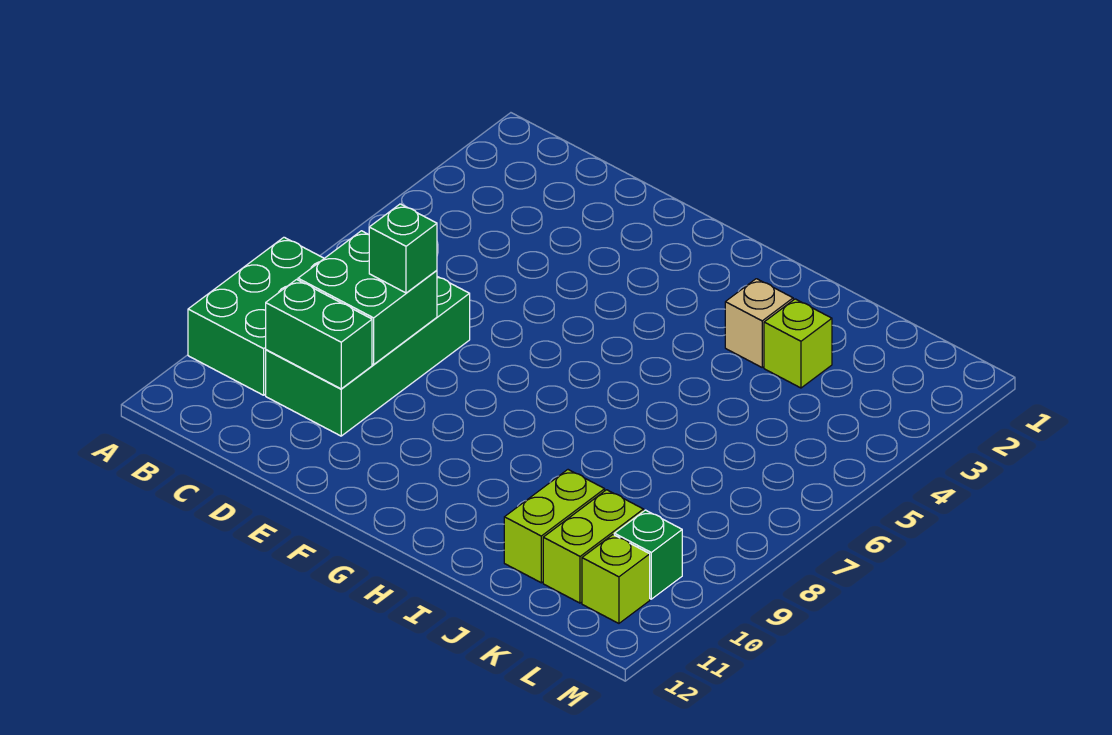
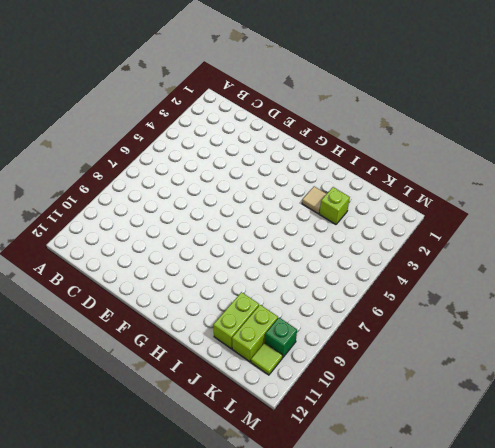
tan 1x1 tile [302,186,326,214] -> tan 1x1 brick [725,279,793,367]
lime 1x1 tile [251,343,282,375] -> lime 1x1 brick [582,535,650,623]
none -> green 2x3 brick [188,237,324,395]
none -> green 2x4 brick [266,277,470,436]

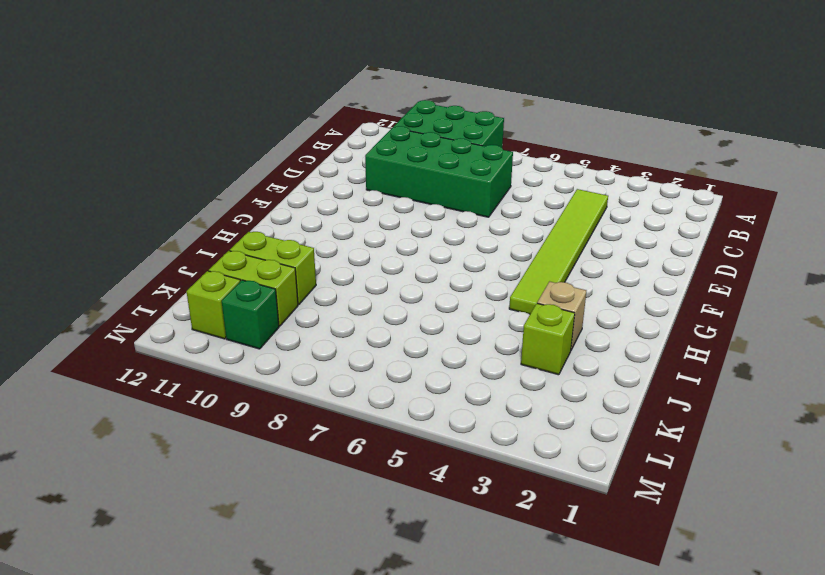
lime 1x6 tile [509,189,608,314] -> none
none -> green 2x2 brick [298,231,437,364]
none -> green 1x2 brick [266,280,372,389]

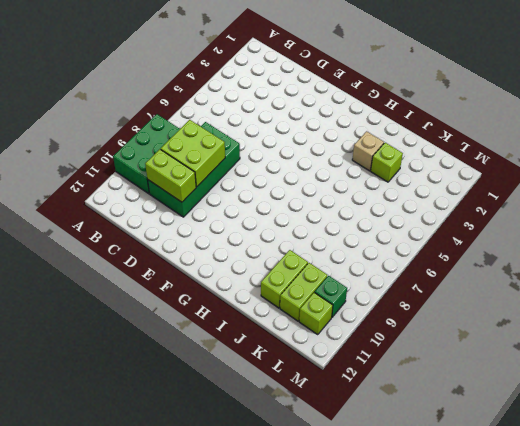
lime 2x2 brick [161,120,225,187] -> green 2x2 brick [298,231,437,364]
lime 1x2 brick [145,149,196,202] -> green 1x2 brick [266,280,372,389]
none -> green 1x1 brick [369,204,437,293]

